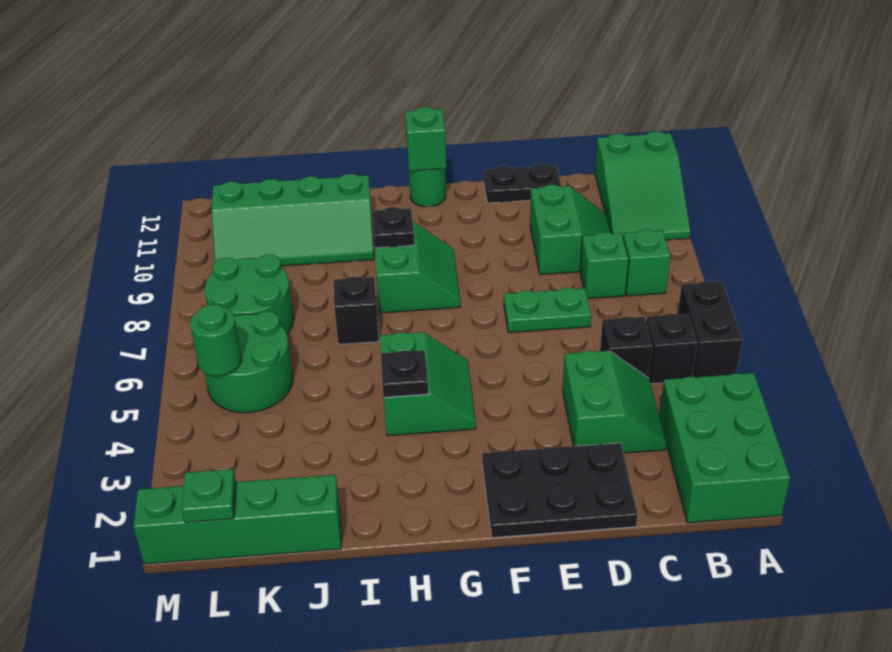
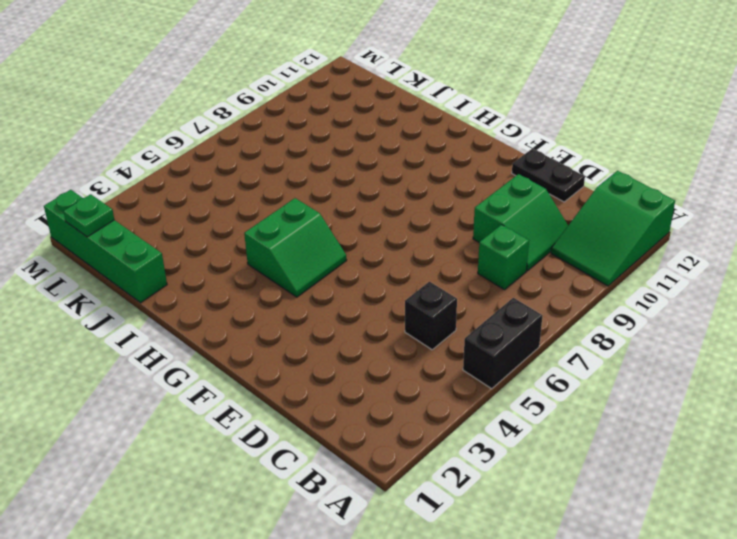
none -> green 2x3 brick [659,373,790,523]
none -> black 1x1 brick [646,313,697,384]
none -> green 1x1 brick [623,229,670,296]

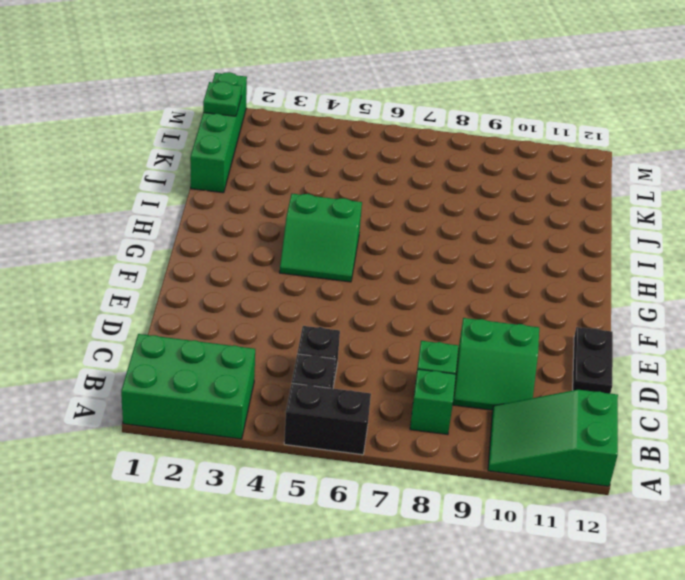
none -> green 2x2 slope [563,351,666,453]
none -> black 2x3 plate [482,443,637,538]
none -> green 1x2 plate [504,288,591,333]

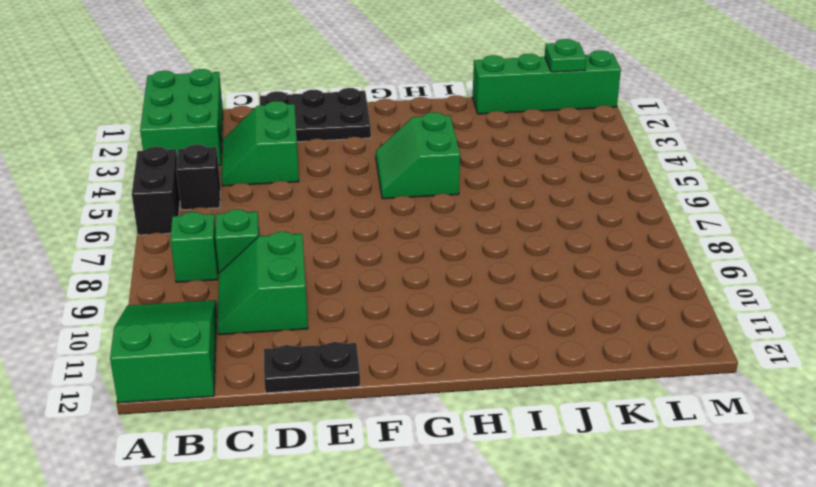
none -> black 1x1 brick [600,317,652,378]
none -> green 1x2 plate [504,288,591,333]
none -> green 2x2 slope [375,221,460,313]

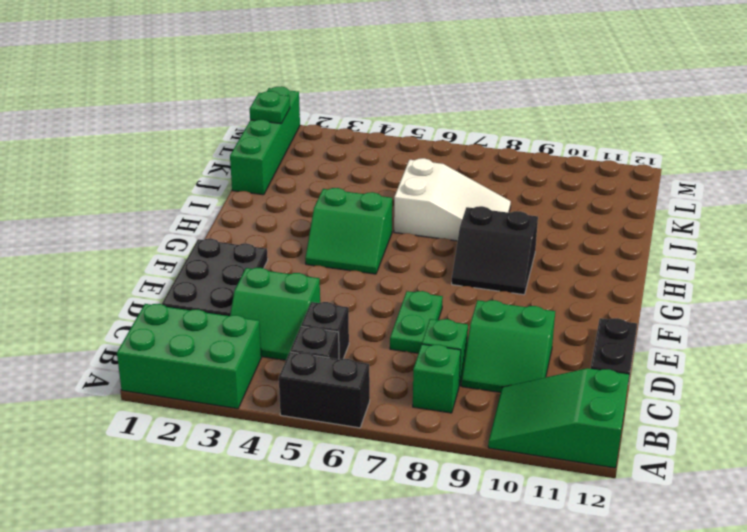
black 2x2 slope [452,206,538,295] -> green 2x2 slope [375,221,460,313]
white 2x3 slope [394,158,511,241] -> black 1x1 brick [334,276,379,344]
none -> green 1x1 round brick [408,163,446,207]
none -> green 2x4 slope [211,174,374,266]
none -> green 2x2 round brick [204,311,293,413]

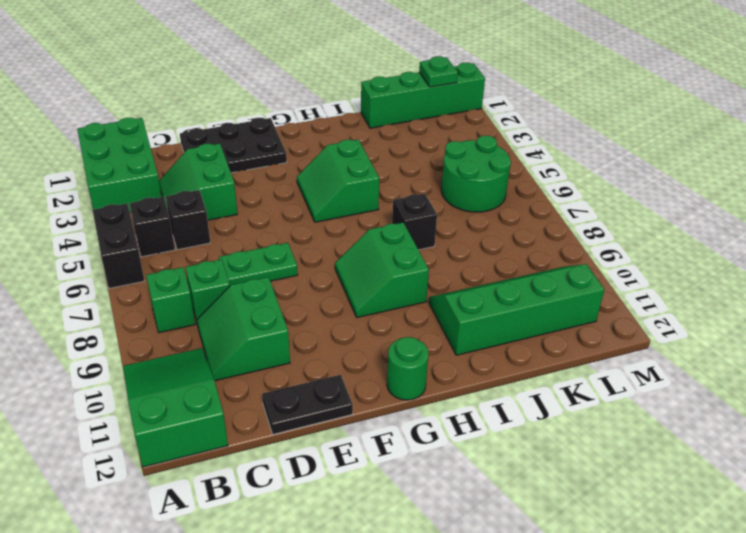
none -> green 2x2 round brick [205,255,294,334]
none -> green 1x1 brick [405,107,446,171]
none -> black 1x1 plate [381,350,428,397]

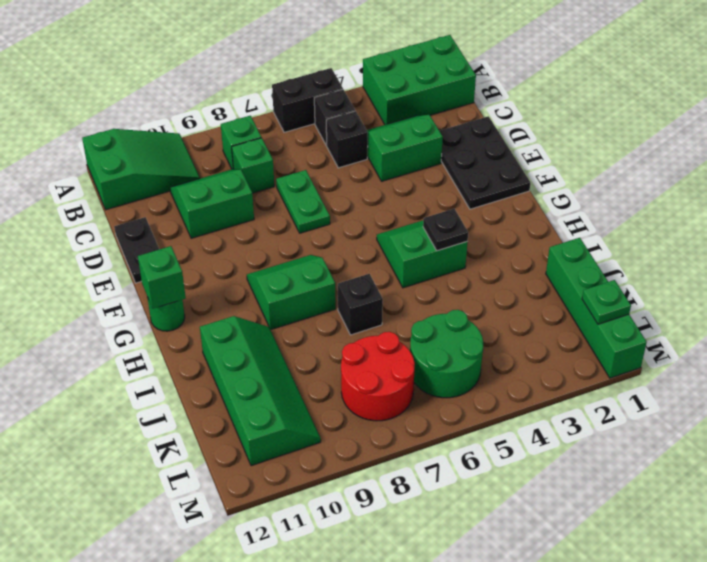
red 2x2 round brick [341,332,415,421] -> green 2x2 round brick [205,255,294,334]
none -> black 1x1 plate [372,207,414,248]
none -> green 1x1 round brick [190,304,242,376]

